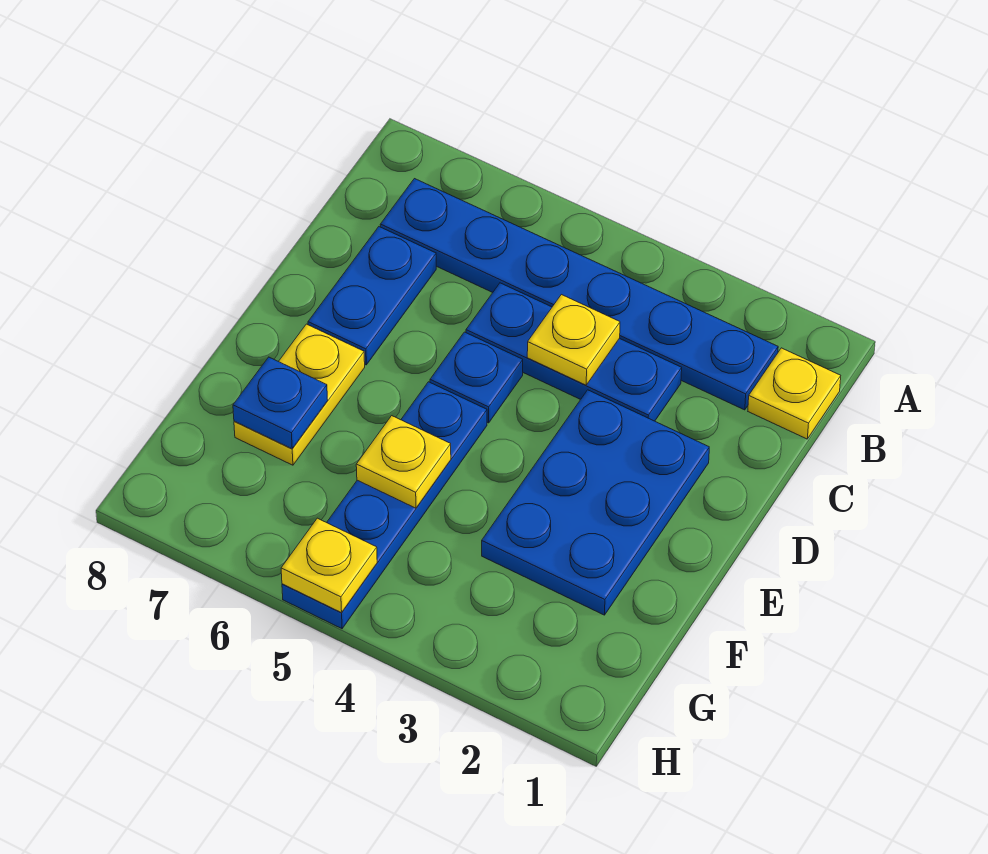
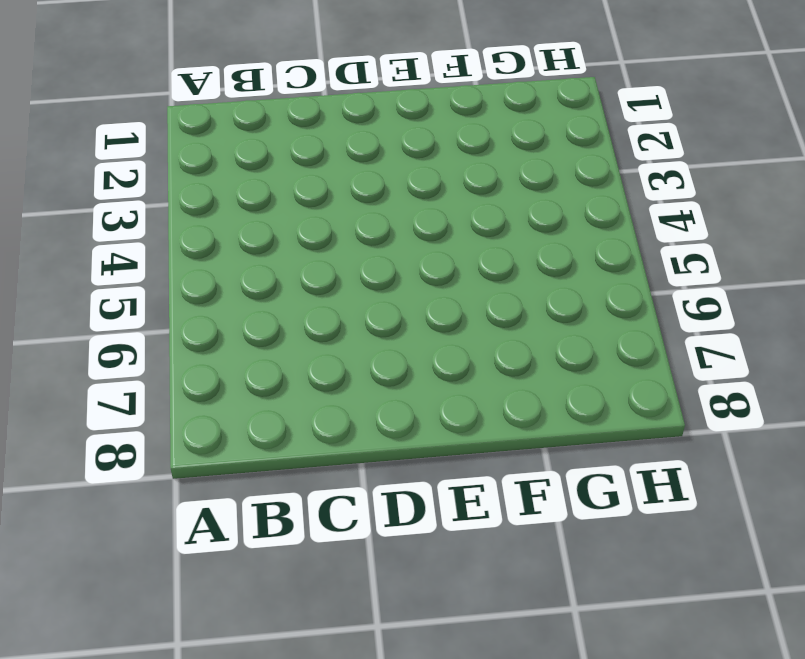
none -> yellow 1x1 plate [748,348,841,439]
none -> blue 1x6 plate [380,179,778,410]
none -> blue 1x3 plate [466,283,682,421]

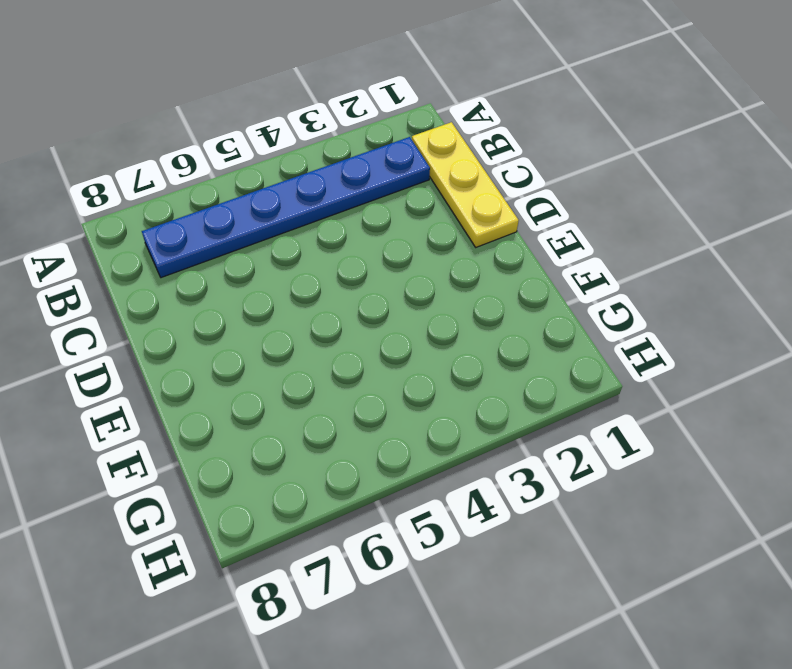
yellow 1x3 plate [412,122,519,247] -> yellow 1x1 plate [748,348,841,439]
none -> blue 1x3 plate [466,283,682,421]
none -> blue 1x2 plate [308,227,436,365]
none -> blue 2x3 plate [482,390,709,615]

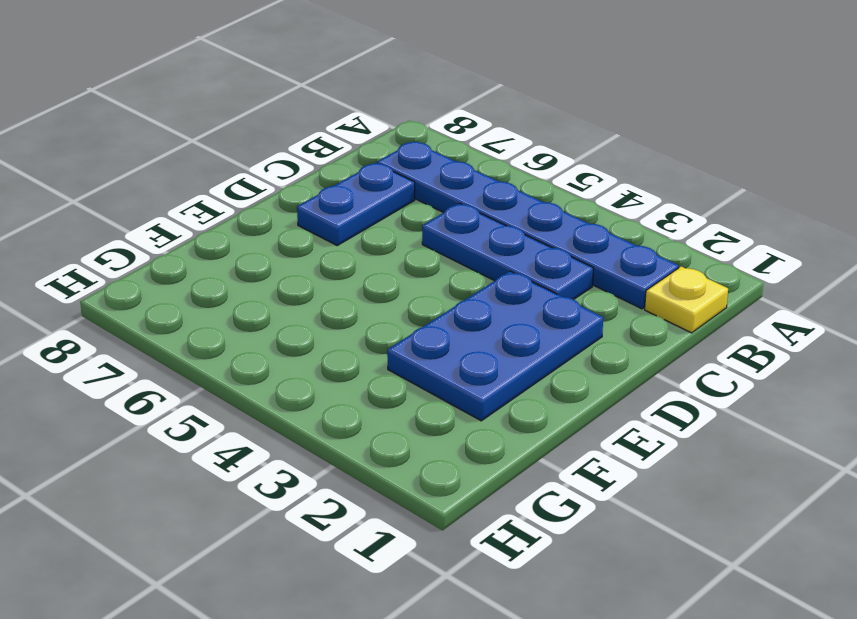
none -> blue 1x1 plate [430,332,523,423]
none -> blue 1x4 plate [282,382,487,629]
none -> yellow 1x2 plate [234,324,365,465]

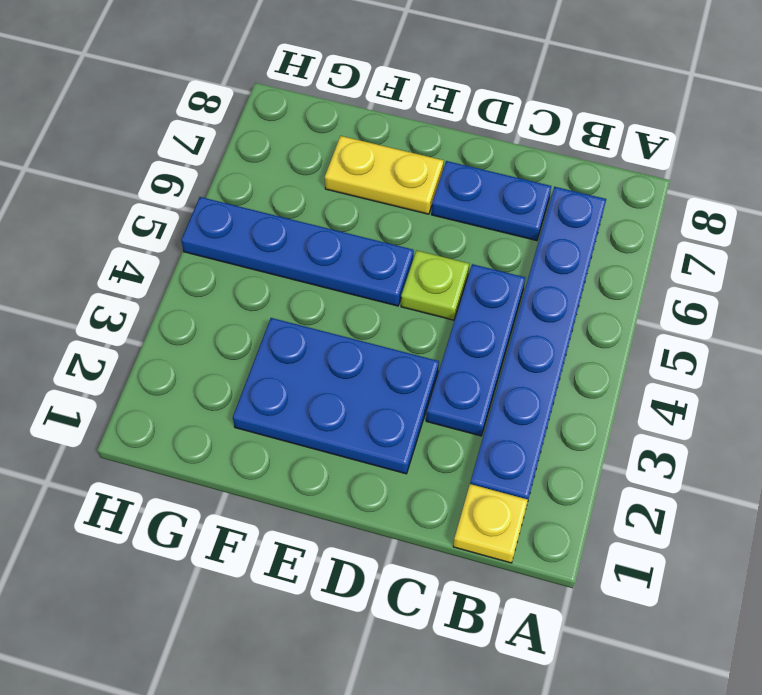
lime 1x1 plate [401,250,469,320] -> blue 1x1 plate [430,332,523,423]
none -> yellow 1x1 plate [527,295,620,385]
none -> yellow 1x1 plate [356,416,451,508]
none -> blue 1x1 plate [233,357,328,449]

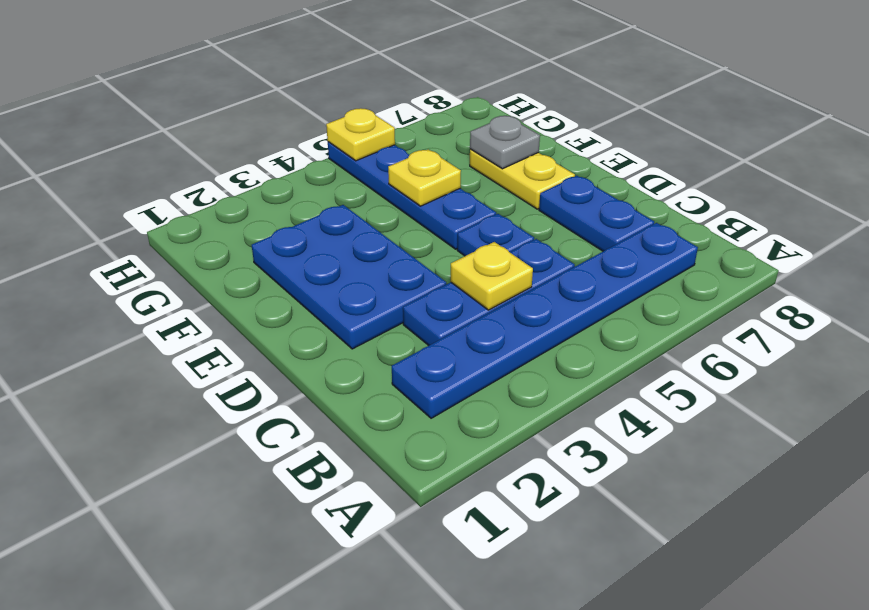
grey 1x1 plate [470,116,540,169] -> blue 1x1 plate [233,357,328,449]
none -> yellow 1x1 plate [748,348,841,439]

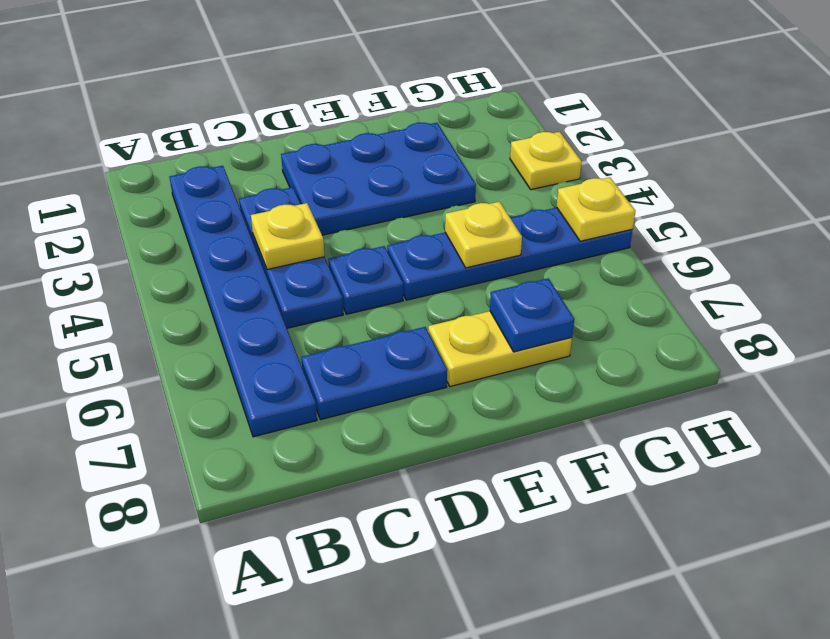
yellow 1x1 plate [510,132,582,190] -> yellow 1x1 plate moved to [748,348,841,439]

